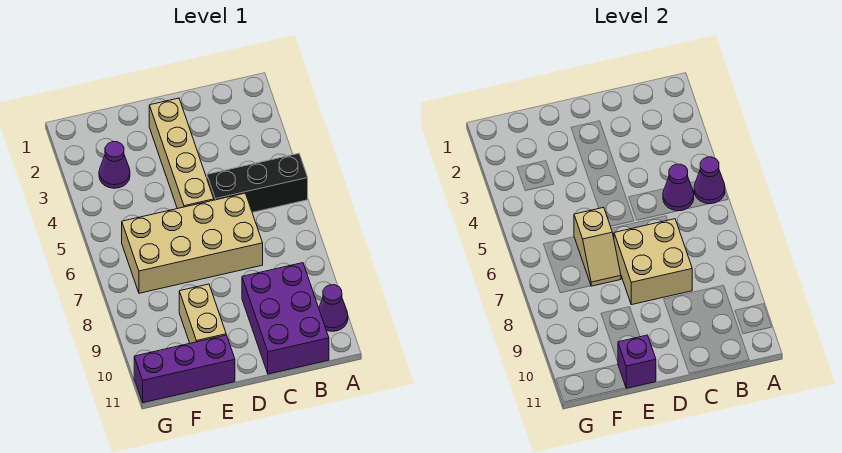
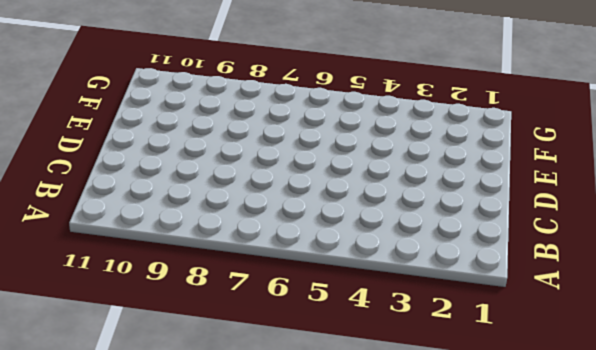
none -> black 1x3 brick [207,153,308,213]
none -> purple 1x1 cone [319,285,348,331]
none -> purple 2x3 brick [242,263,329,374]

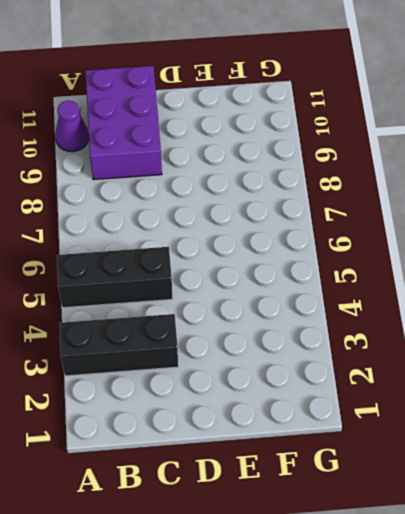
black 1x3 brick [60,314,178,376] -> none
none -> tan 2x4 brick [122,193,263,293]
none -> tan 1x4 brick [149,98,214,209]
none -> tan 1x2 brick [179,284,226,343]

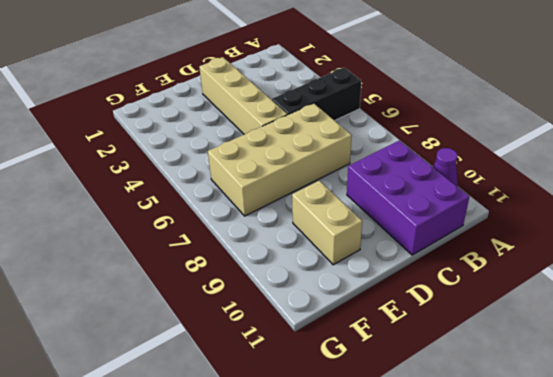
none -> purple 1x3 brick [134,335,235,403]
none -> purple 1x1 cone [99,142,130,188]
none -> purple 1x1 cone [694,157,725,204]

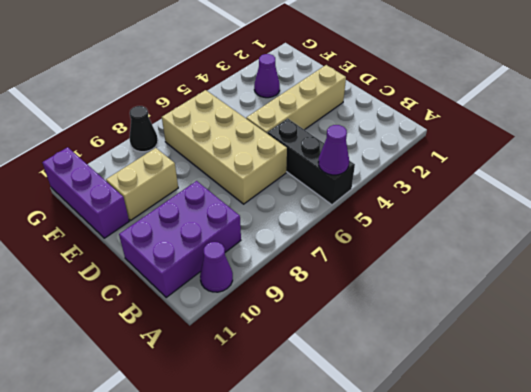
black 1x1 cone [130,106,158,152] -> none
none -> purple 1x1 cone [663,164,694,211]
none -> tan 2x2 brick [614,219,692,305]
none -> tan 1x2 slope [574,207,621,286]

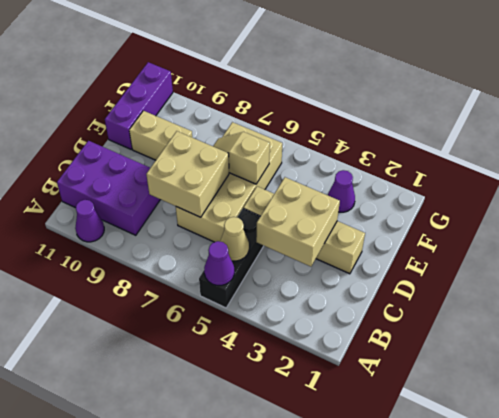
tan 1x1 cone [220,217,249,261] -> purple 1x1 cone [663,164,694,211]
tan 2x2 brick [256,177,340,267] -> none
none -> purple 1x1 brick [618,335,656,388]

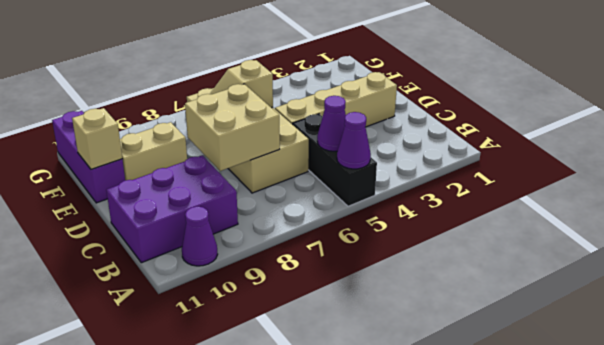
tan 1x1 brick [72,108,122,169] -> purple 1x1 brick [618,335,656,388]
none -> purple 1x1 cone [99,142,130,188]

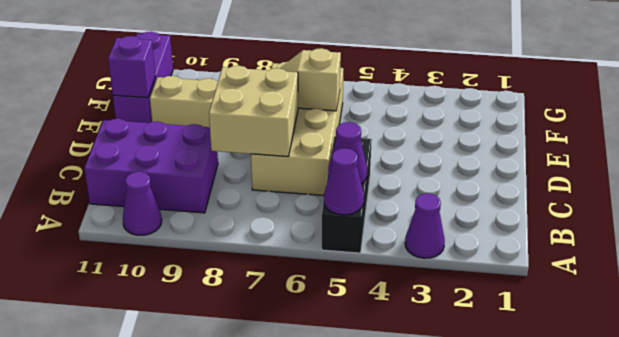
purple 1x1 cone [405,193,445,258] -> purple 1x1 cone moved to [99,142,130,188]
none -> tan 1x4 brick [149,98,214,209]

